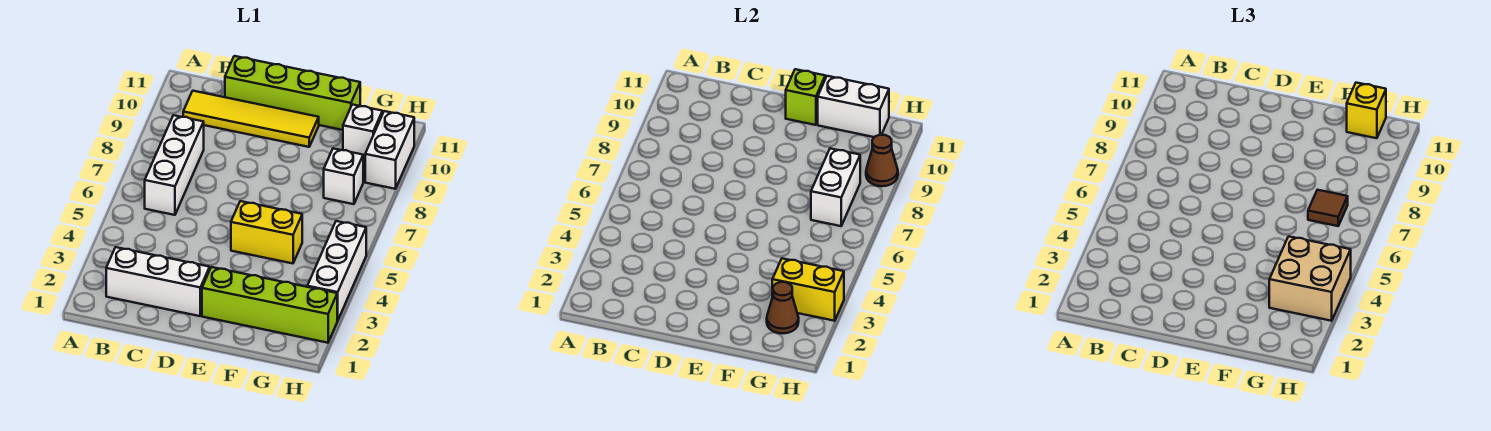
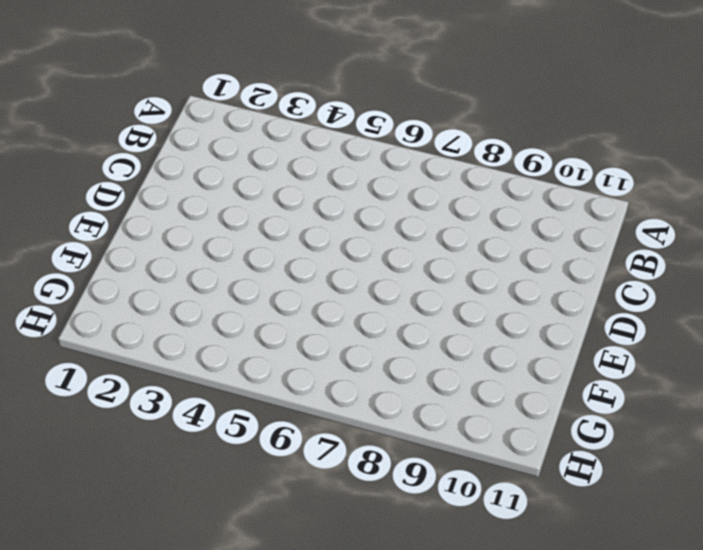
none -> white 1x3 brick [106,247,210,316]
none -> white 1x3 brick [145,115,204,215]
none -> yellow 1x4 tile [183,91,319,147]

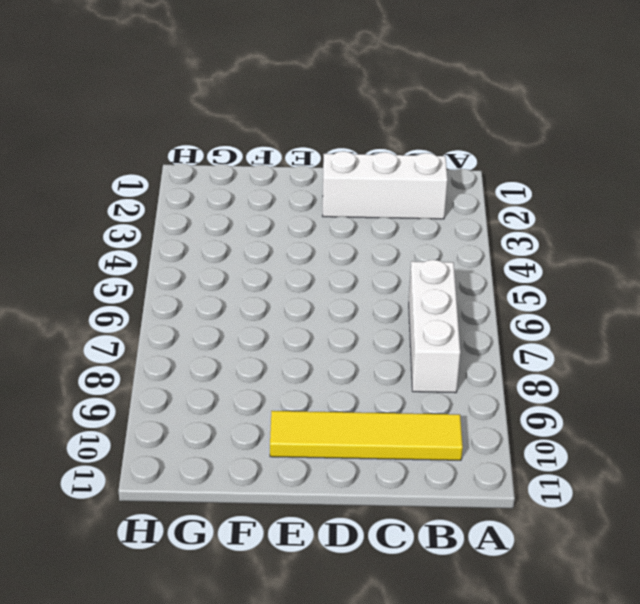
none -> lime 1x4 brick [225,56,360,130]
none -> lime 1x4 brick [202,267,337,343]
none -> yellow 1x2 brick [231,201,302,263]

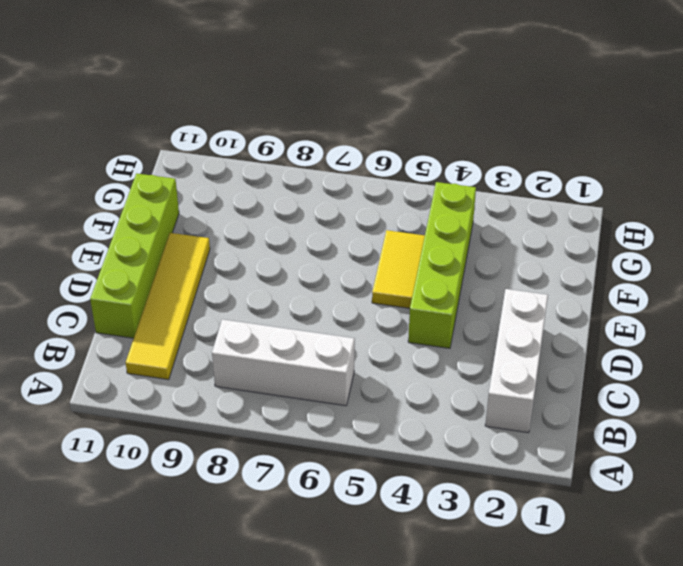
lime 1x4 brick [408,182,476,348] -> lime 1x4 brick moved to [202,267,337,343]
yellow 1x2 tile [372,230,425,308] -> yellow 1x2 brick [231,201,302,263]
none -> white 1x1 brick [324,148,363,204]
none -> white 1x1 brick [343,104,383,159]
none -> white 1x3 brick [307,221,366,321]

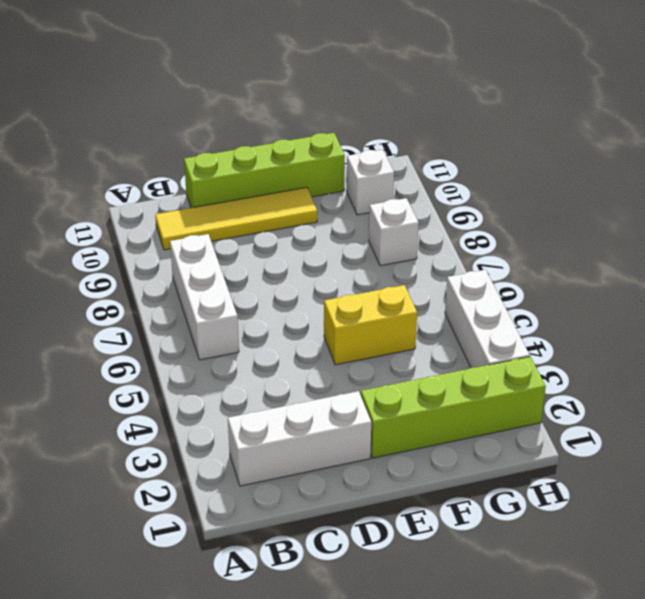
none -> white 1x2 brick [365,111,414,189]
none -> lime 1x1 brick [786,69,825,125]
none -> white 1x2 brick [818,76,889,137]

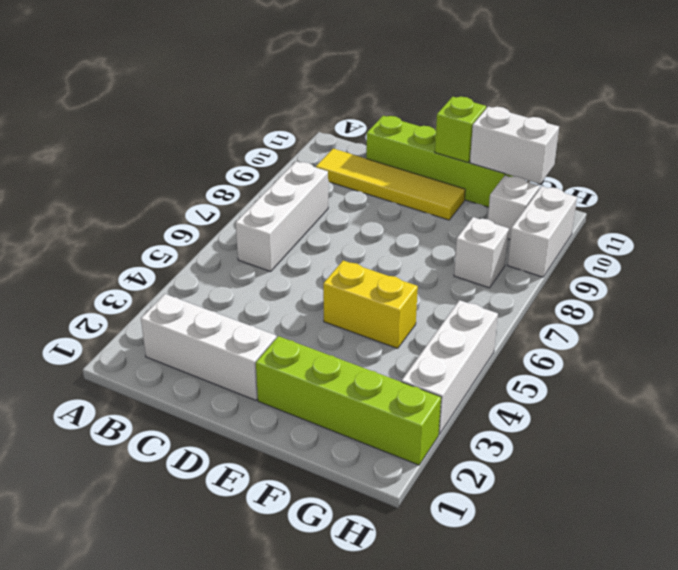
none -> brown 1x1 cone [767,282,799,333]
none -> yellow 1x2 brick [772,258,844,321]
none -> white 1x2 brick [811,148,860,226]

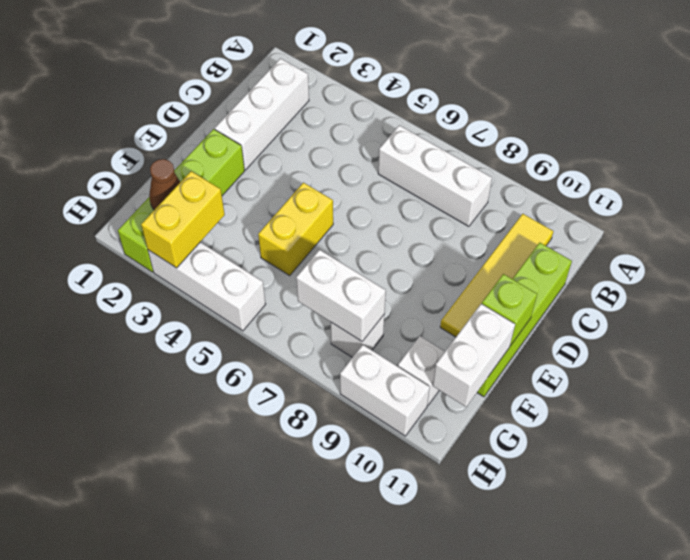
none -> brown 1x1 cone [866,135,898,186]
none -> tan 2x2 brick [1269,236,1351,321]
none -> brown 1x1 tile [1308,190,1348,226]

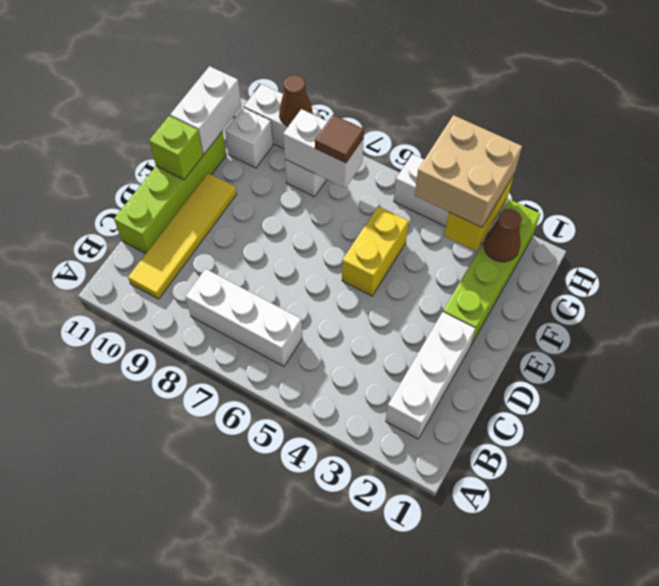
none -> yellow 1x1 brick [1347,83,1386,138]

